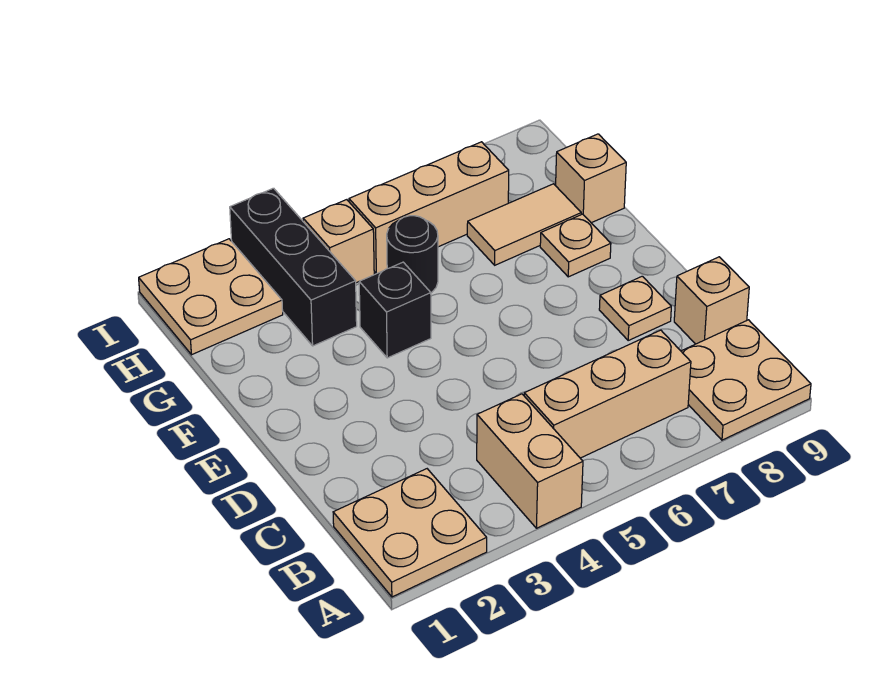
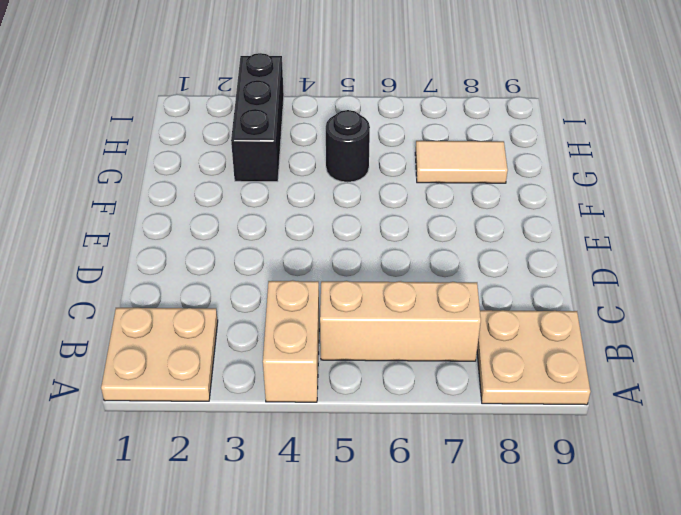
none -> tan 1x1 brick [674,257,749,344]
none -> tan 1x1 plate [599,276,671,340]
none -> black 1x1 brick [359,262,431,358]

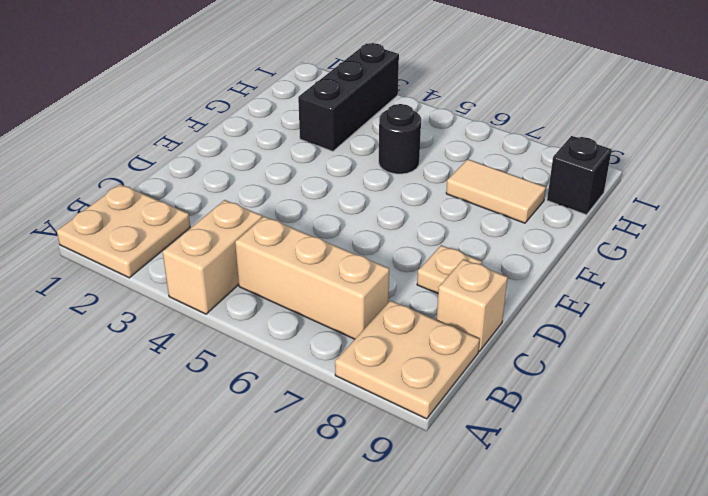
black 1x1 brick [547,136,612,215] -> black 1x1 brick moved to [359,262,431,358]
none -> tan 1x1 plate [540,214,611,277]
none -> tan 1x1 brick [556,134,626,223]
none -> tan 2x2 plate [139,239,283,355]

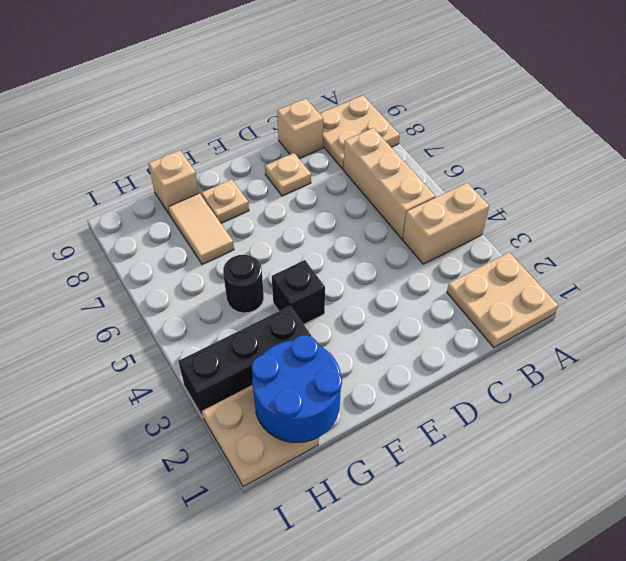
blue 2x2 round brick [252,335,342,442] -> none
none -> tan 1x1 brick [303,200,374,283]
none -> tan 1x3 brick [349,142,509,274]

